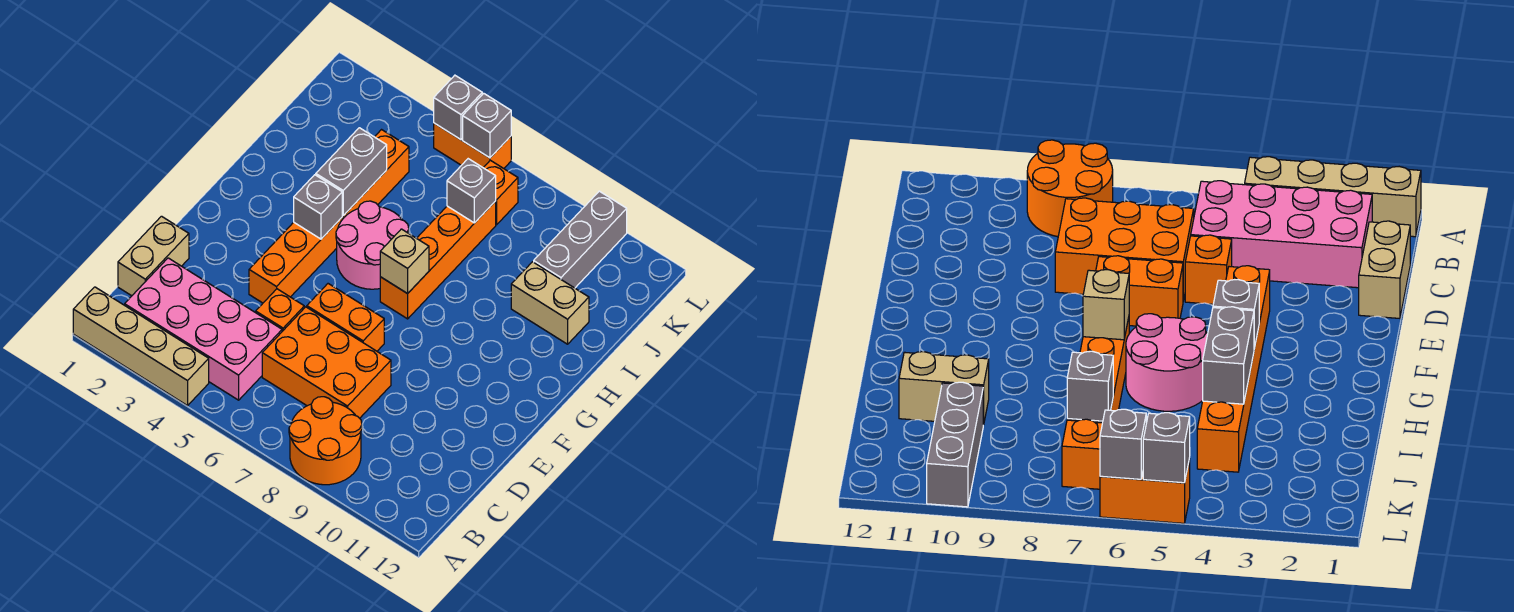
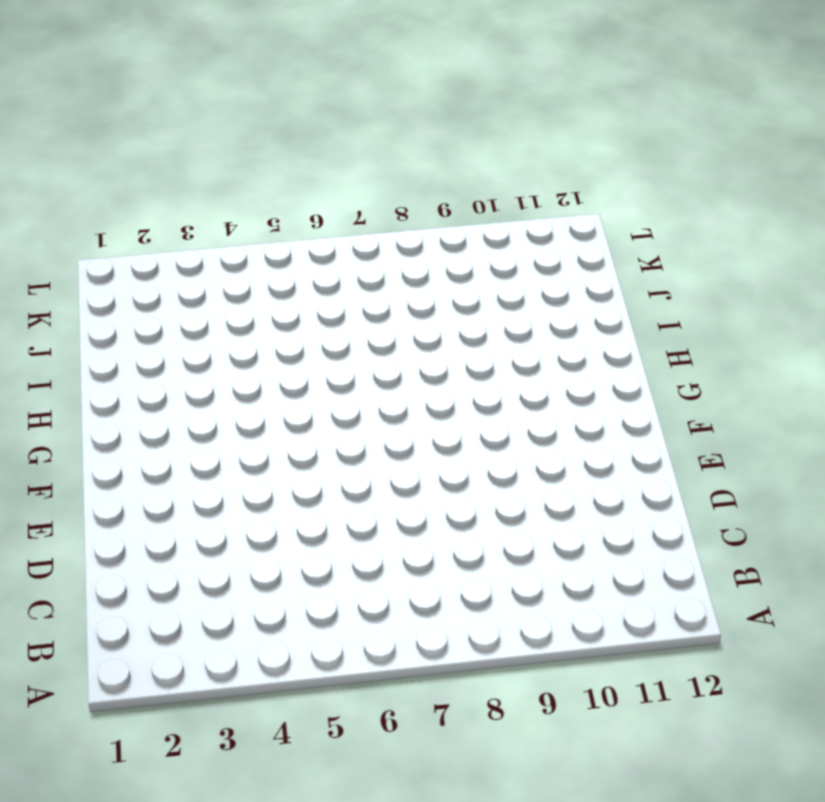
none -> tan 1x4 brick [73,287,209,406]
none -> orange 2x2 round brick [289,397,362,485]
none -> pink 2x4 brick [125,258,282,400]

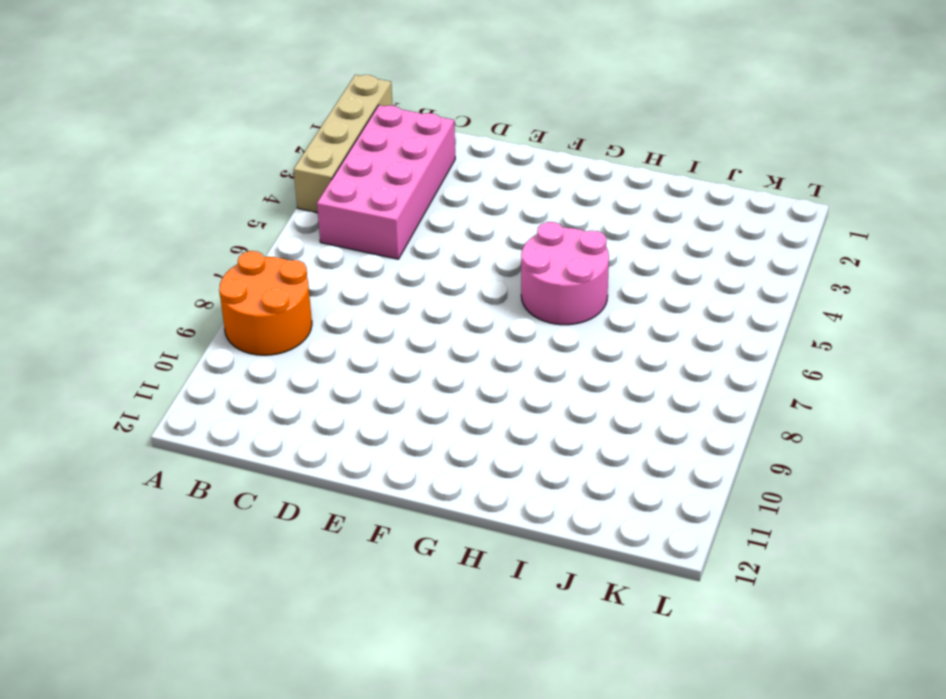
none -> tan 1x2 brick [118,216,189,296]
none -> orange 2x3 brick [262,307,391,418]
none -> orange 1x1 brick [256,289,304,331]

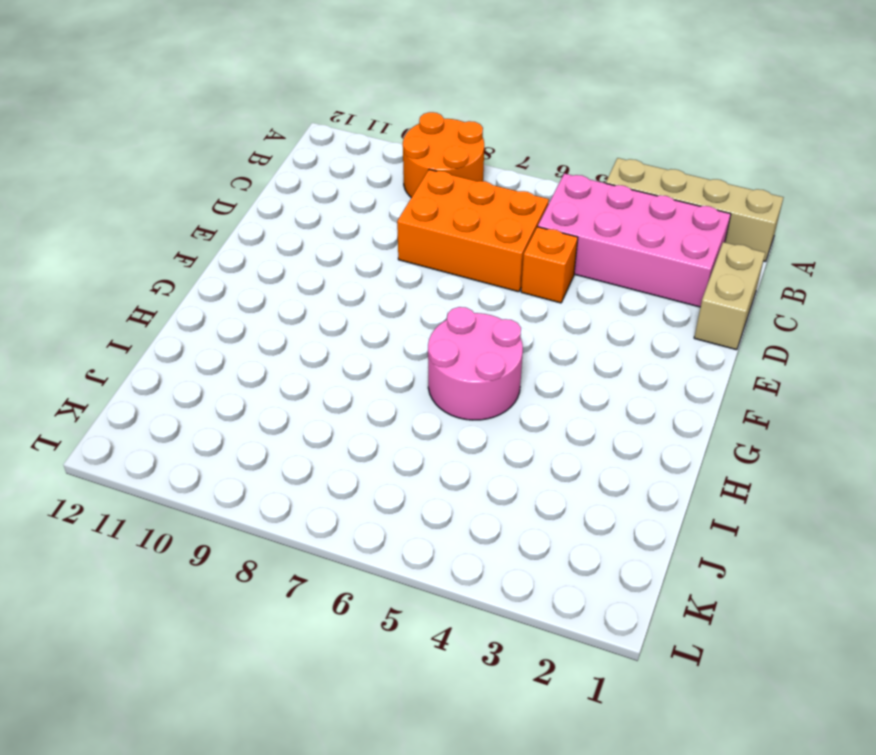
none -> orange 1x6 brick [249,130,409,303]
none -> orange 1x2 brick [307,284,384,351]
none -> orange 1x4 brick [380,201,496,319]

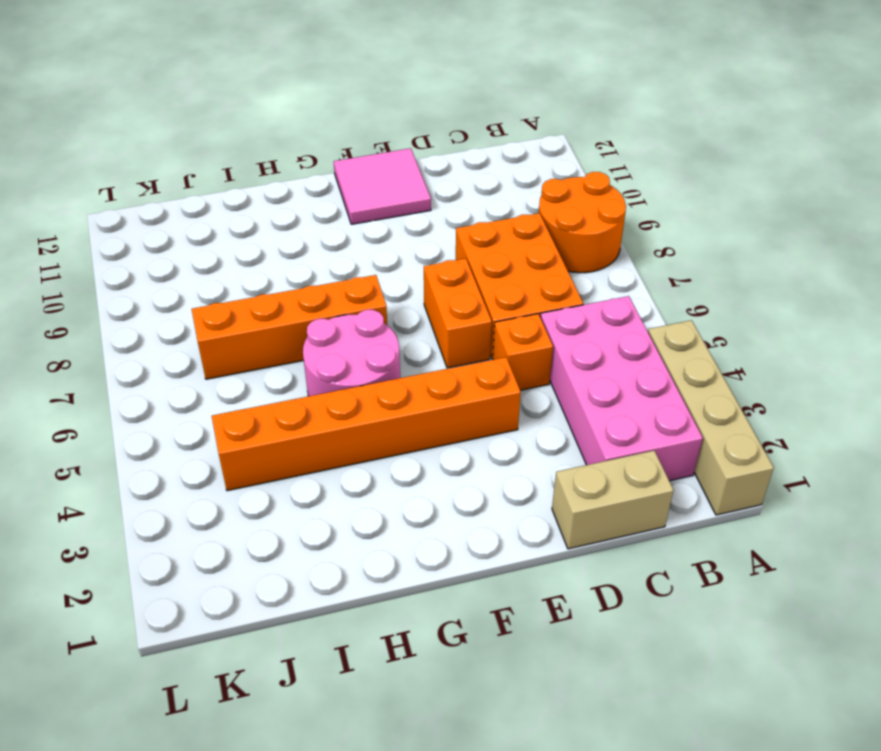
pink 2x2 tile [334,148,431,224] -> none
none -> tan 1x2 brick [511,262,589,344]
none -> grey 1x3 brick [534,191,627,288]
none -> orange 1x1 brick [483,160,518,225]

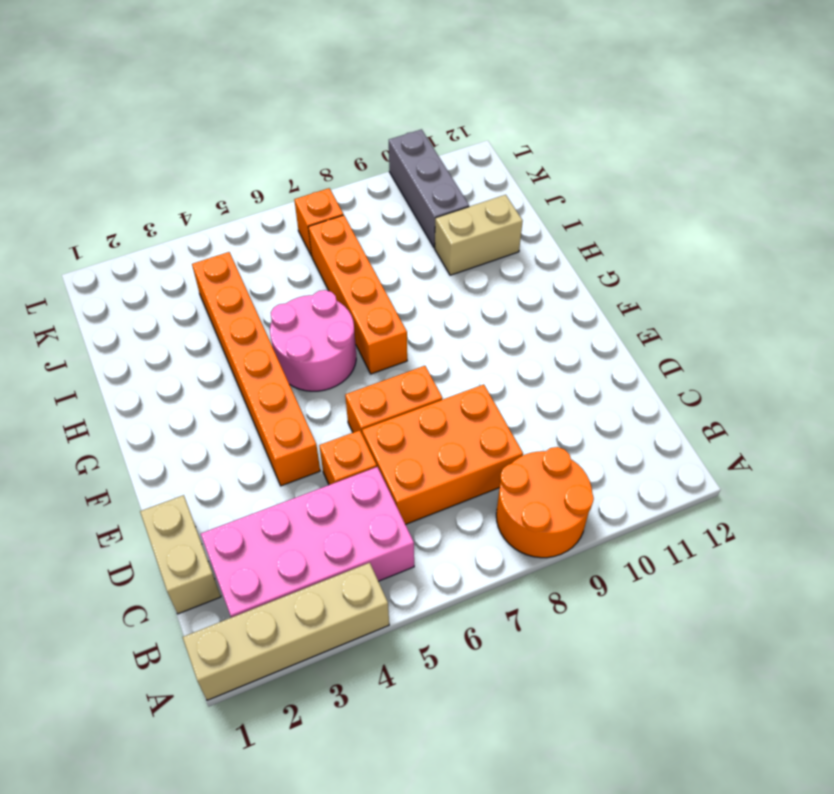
none -> orange 1x2 brick [434,123,511,168]
none -> grey 1x1 brick [294,175,342,239]
none -> tan 1x1 brick [380,229,429,294]

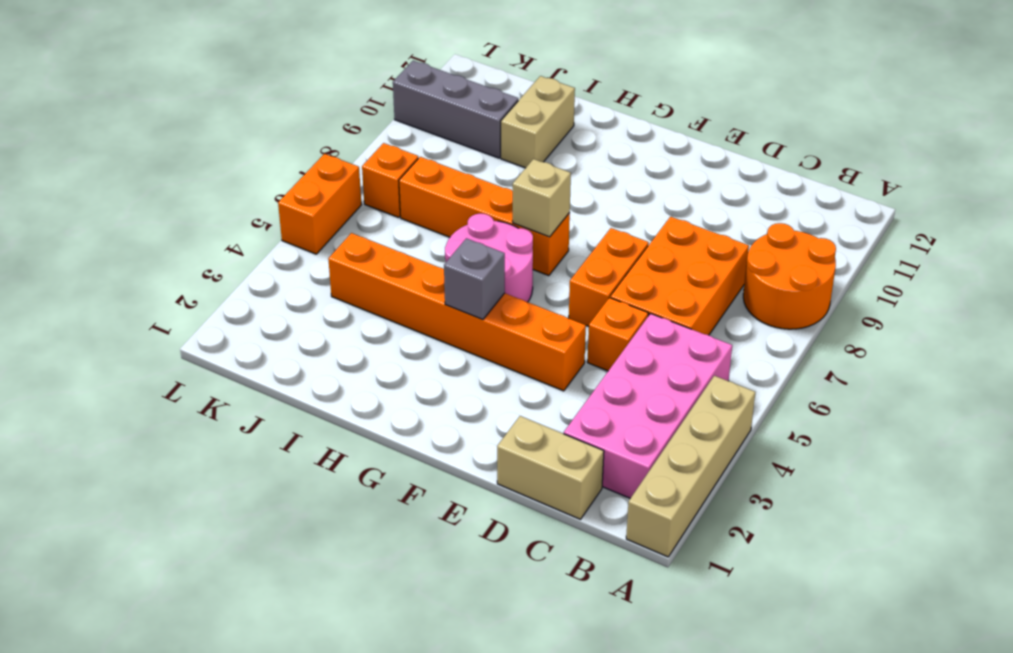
none -> grey 1x2 brick [316,128,387,216]
none -> grey 1x1 brick [447,159,496,223]
none -> grey 1x1 brick [434,75,482,140]

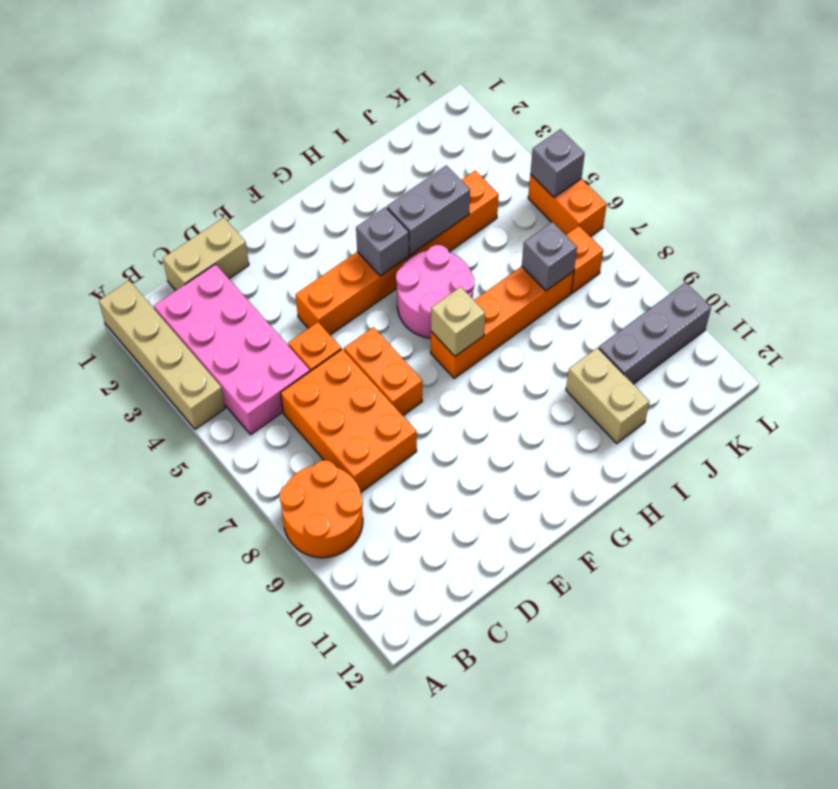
none -> grey 1x1 brick [463,93,511,158]

